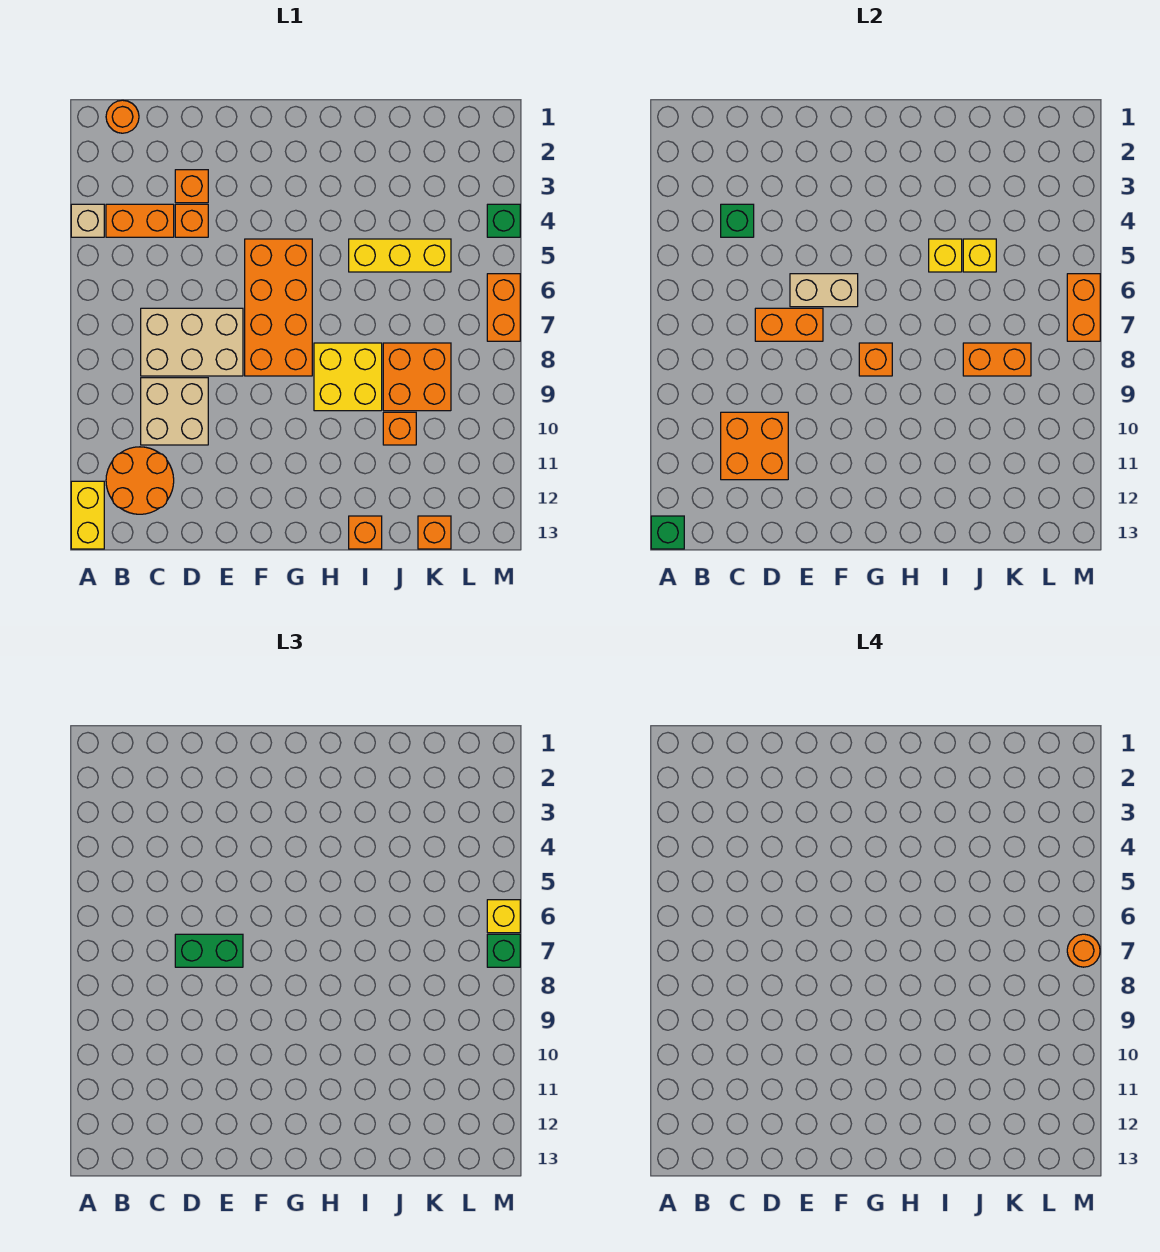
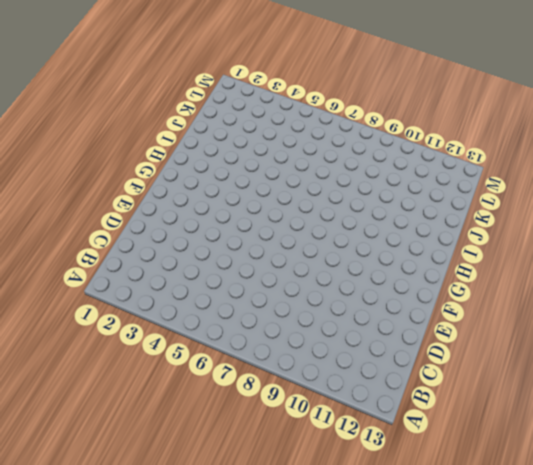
none -> tan 1x1 brick [71,204,104,237]
none -> yellow 1x2 brick [71,481,104,549]
none -> orange 1x1 round brick [106,100,139,133]
none -> orange 1x2 brick [106,204,174,237]

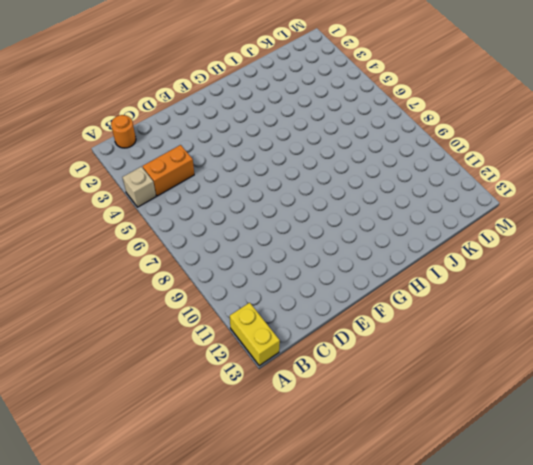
none -> orange 2x2 round brick [106,447,174,514]
none -> tan 2x3 brick [141,308,243,376]
none -> tan 2x2 brick [141,378,208,445]
none -> orange 1x1 brick [175,170,208,203]

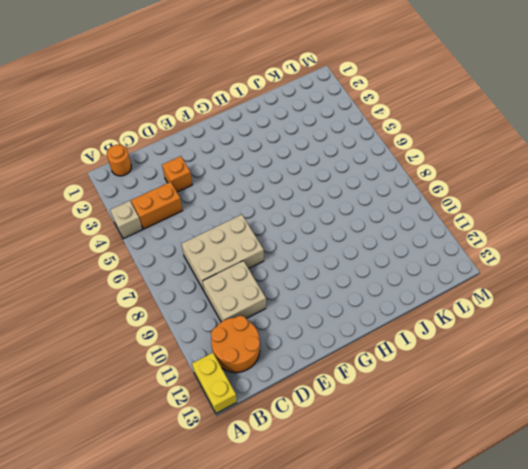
none -> orange 1x1 brick [175,204,208,237]
none -> orange 2x4 brick [245,239,312,376]
none -> yellow 2x2 brick [314,343,382,411]
none -> yellow 1x3 brick [349,239,451,272]

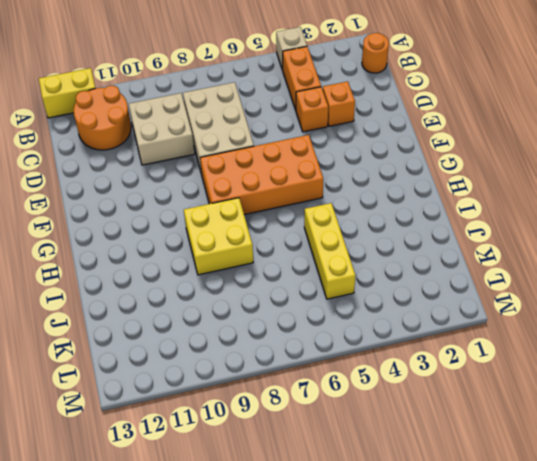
none -> orange 1x1 brick [349,516,382,549]
none -> orange 2x2 brick [383,343,451,411]
none -> orange 1x1 brick [383,412,416,445]
none -> orange 1x1 brick [418,516,451,549]

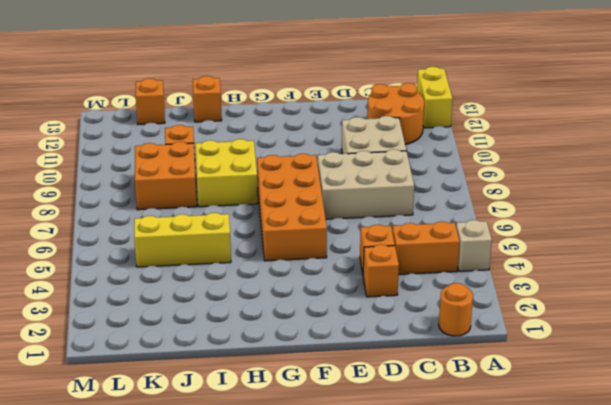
none -> green 1x1 brick [487,204,520,237]
none -> orange 1x2 brick [487,274,520,341]
none -> green 1x1 brick [651,516,684,549]
none -> green 1x1 brick [721,204,754,237]

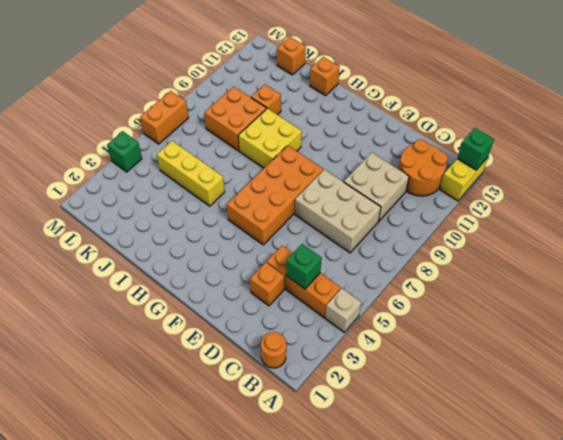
none -> orange 2x2 brick [721,412,788,480]
none -> orange 1x2 brick [755,308,823,341]
none -> tan 1x2 brick [790,274,858,307]
none -> orange 1x1 brick [859,343,892,376]

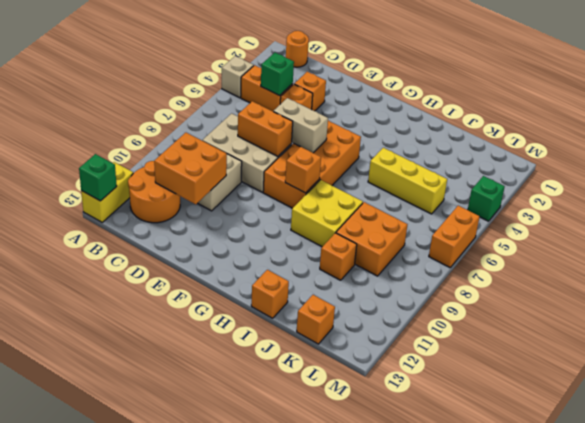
none -> yellow 1x1 brick [929,239,962,272]
none -> yellow 1x1 brick [963,239,996,272]
none -> orange 1x2 brick [963,343,1031,376]
none -> orange 1x2 brick [1067,274,1100,341]

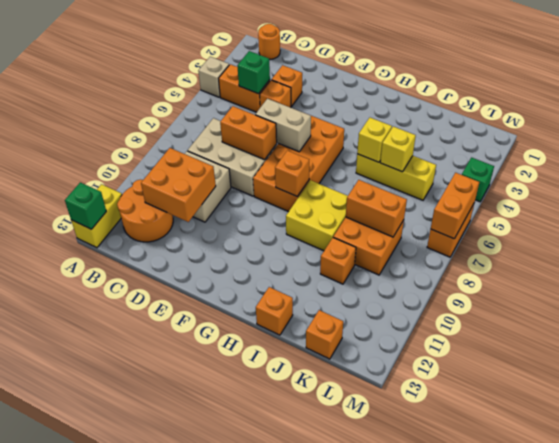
none -> green 1x2 brick [175,934,243,967]
none -> yellow 1x1 brick [487,900,520,933]
none -> green 1x1 brick [487,934,520,967]
none -> orange 1x1 round brick [1067,934,1100,967]

